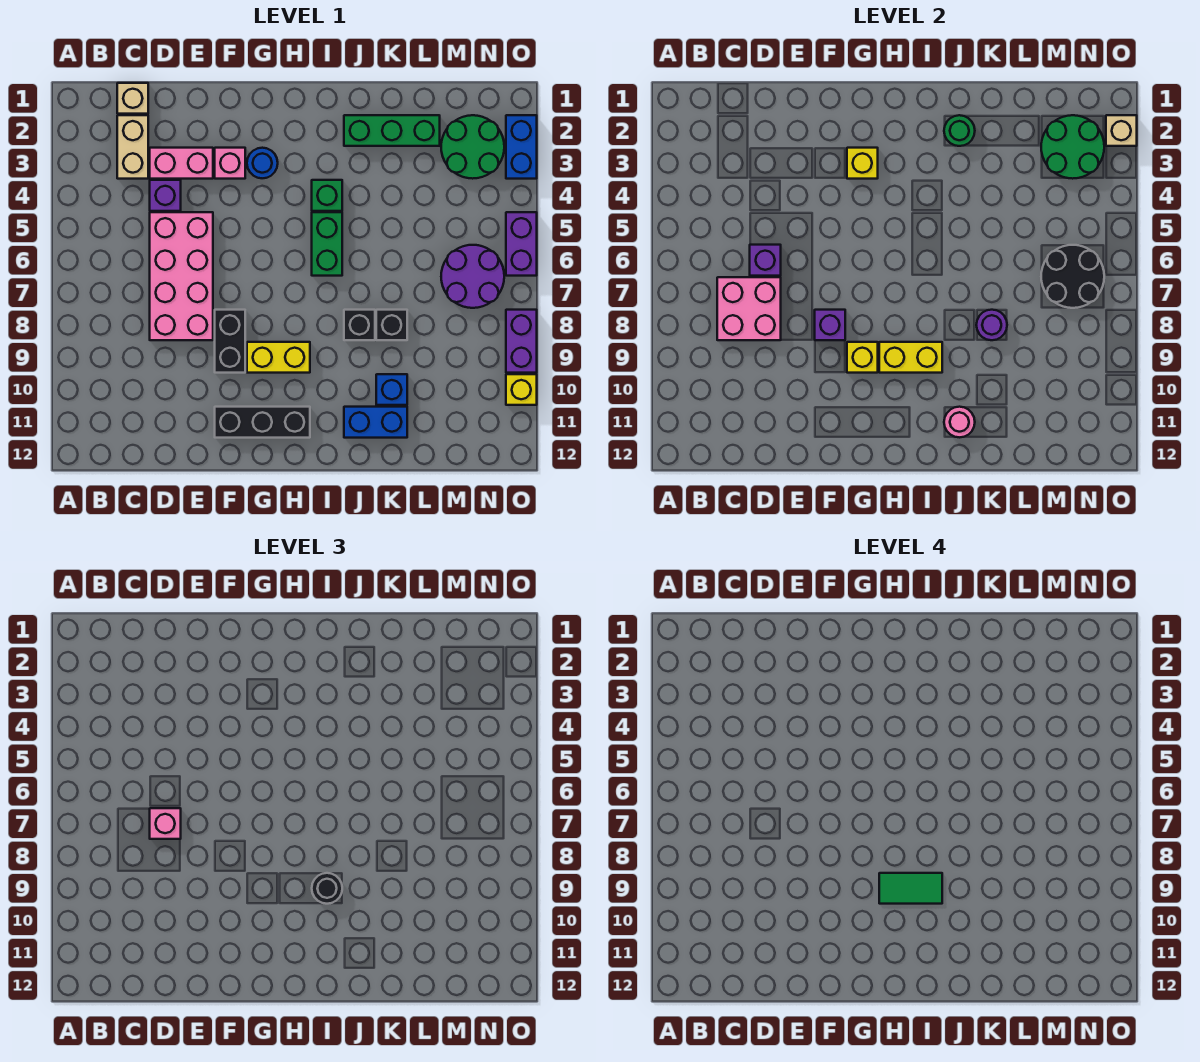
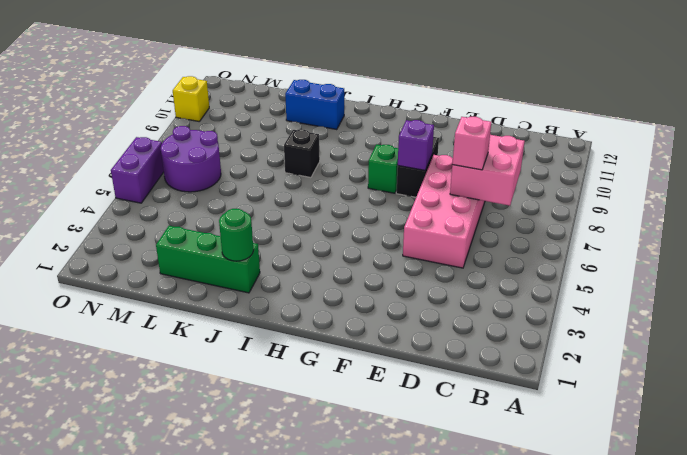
green 1x1 brick [368,144,398,193] -> green 1x1 brick moved to [312,180,342,211]
none -> tan 1x1 brick [117,83,148,114]
none -> tan 1x2 brick [117,115,148,179]
none -> pink 1x2 brick [150,148,213,179]
none -> purple 1x1 brick [150,180,181,211]

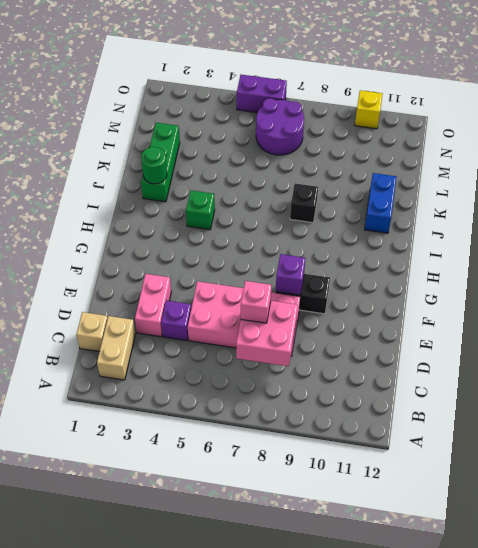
tan 1x2 brick [97,316,135,380] -> tan 1x2 brick turned to [117,115,148,179]
none -> pink 1x1 brick [215,148,245,179]
none -> black 1x3 brick [215,407,310,438]
none -> blue 1x1 round brick [247,148,278,178]
none -> yellow 1x2 brick [247,342,310,373]

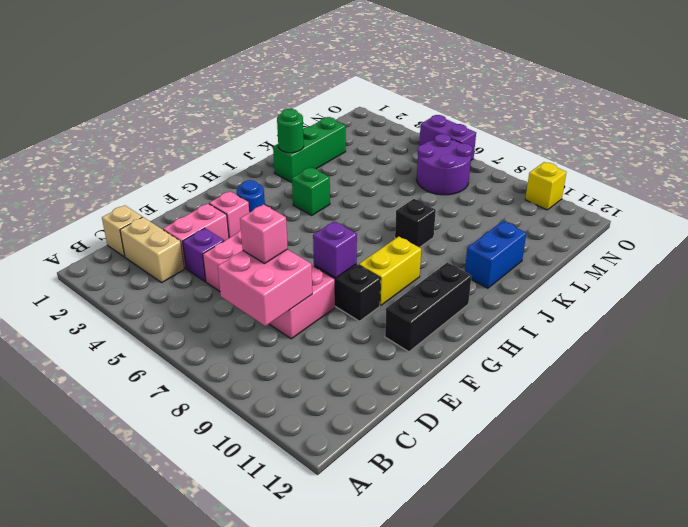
none -> green 1x2 brick [312,212,342,276]
none -> black 1x1 brick [376,310,407,340]
none -> blue 1x1 brick [376,374,407,405]
none -> green 2x2 round brick [441,115,504,179]

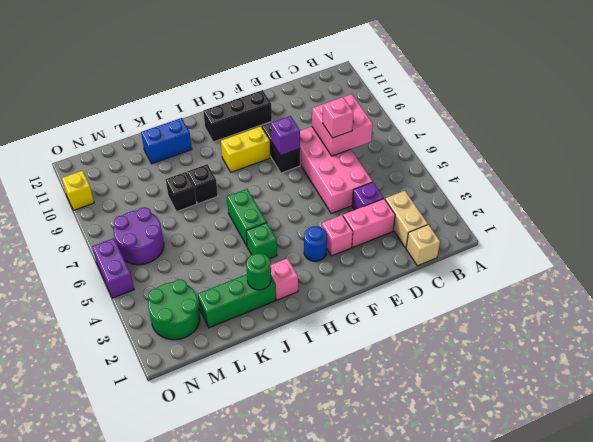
pink 1x1 brick [271,258,298,300] -> none
none -> blue 1x1 brick [376,374,407,405]
none -> blue 1x2 brick [506,115,537,179]
none -> purple 1x2 brick [506,310,537,373]
none -> purple 1x1 brick [750,245,781,276]

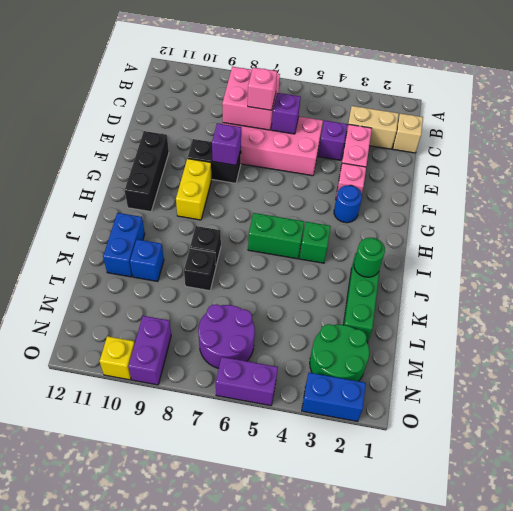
purple 1x2 brick [128,316,171,385] -> purple 1x2 brick turned to [506,310,537,373]
none -> yellow 1x1 brick [847,148,878,179]
none -> yellow 1x1 brick [847,342,878,373]
none -> yellow 1x2 brick [879,342,942,373]
none -> pink 1x1 round brick [944,407,975,437]

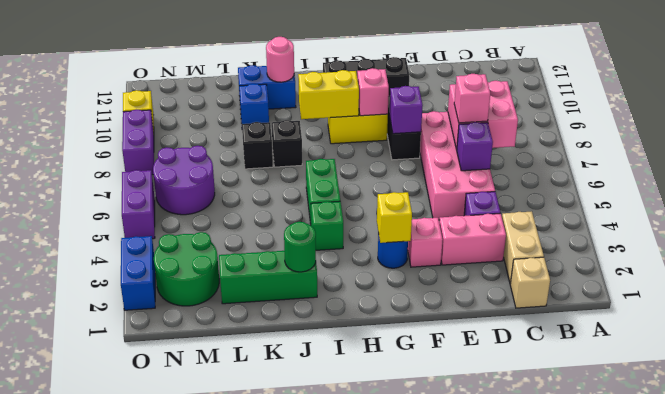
pink 1x1 brick [357,68,389,116] -> yellow 1x1 brick [847,342,878,373]
none -> purple 1x1 round brick [976,310,1007,340]
none -> green 2x2 round brick [1041,115,1104,179]
none -> black 2x2 round brick [1041,245,1104,308]
none -> tan 1x1 brick [1106,115,1137,146]

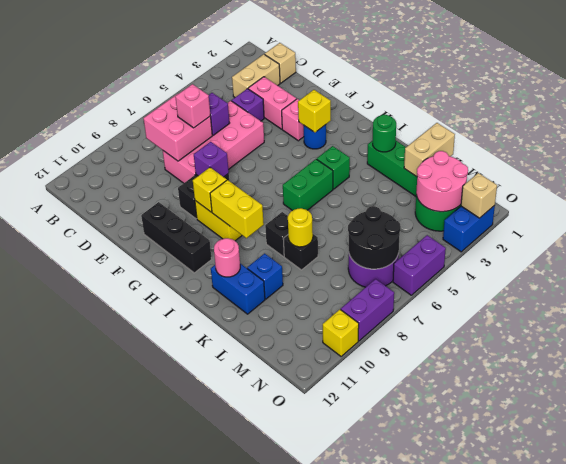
yellow 1x1 round brick [288,208,313,247] -> purple 1x1 round brick [976,310,1007,340]
tan 1x2 brick [404,123,455,177] -> none
pink 2x2 round brick [416,151,468,212] -> green 2x2 round brick [1041,115,1104,179]
none -> black 1x1 round brick [312,873,342,904]
none -> green 1x2 tile [879,873,942,904]

